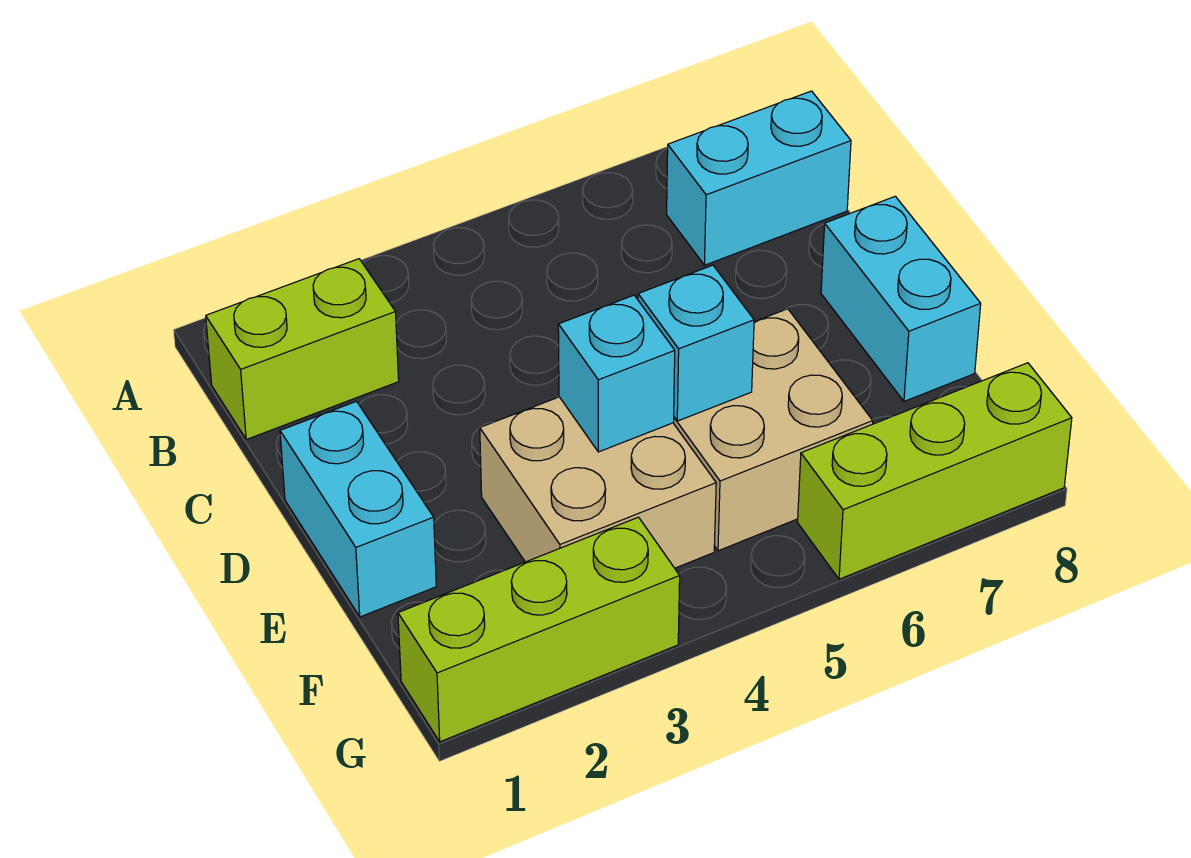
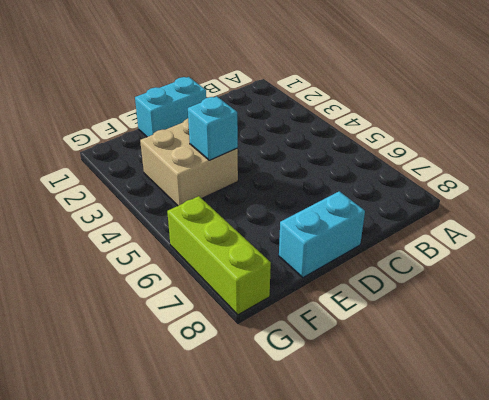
none -> lime 1x2 brick [206,259,399,439]
none -> cyan 1x2 brick [667,91,851,265]

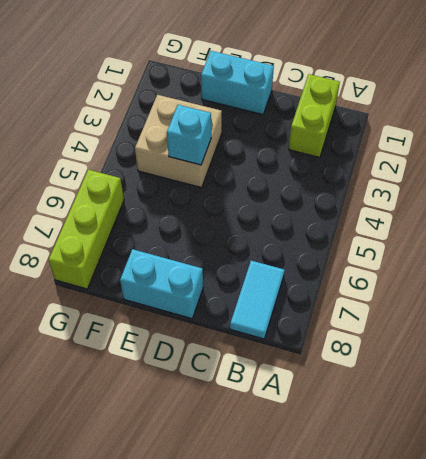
cyan 1x2 tile [230,261,285,339] -> cyan 1x2 brick [667,91,851,265]
none -> tan 2x2 brick [674,309,873,551]
none -> lime 1x3 brick [398,517,680,742]

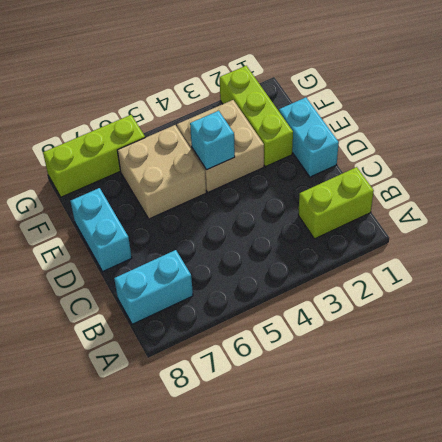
lime 1x3 brick [220,66,293,167] -> lime 1x3 brick turned to [398,517,680,742]
none -> cyan 1x1 brick [638,265,754,421]

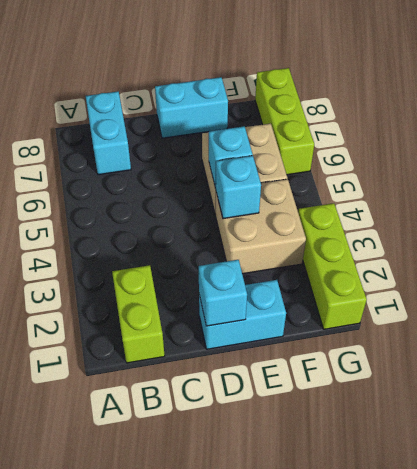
cyan 1x1 brick [199,260,247,326] -> none

